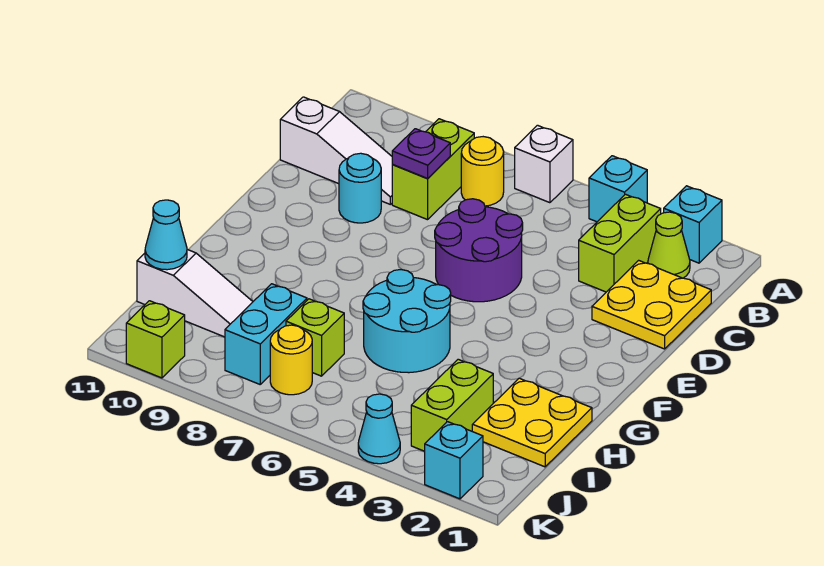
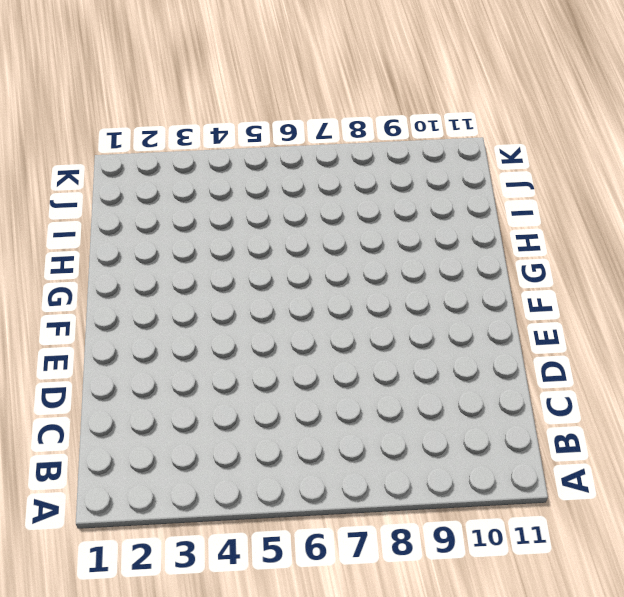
none -> cyan 1x1 brick [664,186,722,263]
none -> cyan 1x1 brick [589,156,647,222]
none -> white 1x1 brick [515,125,573,203]

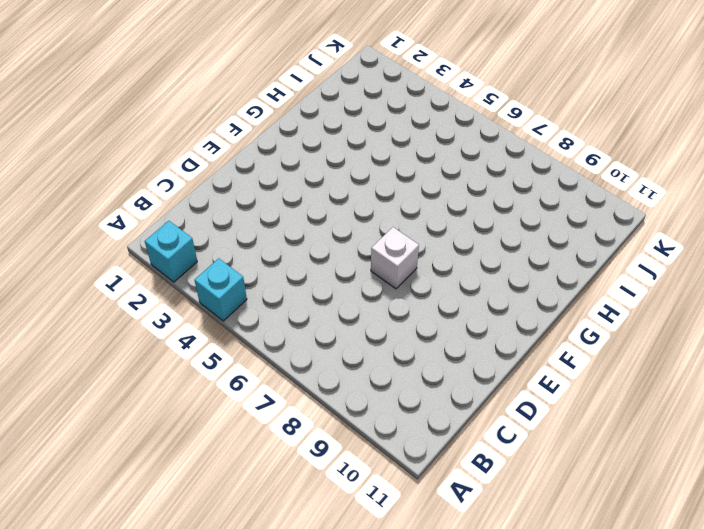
white 1x1 brick [371,227,419,289] -> white 1x1 brick moved to [515,125,573,203]
none -> lime 1x1 cone [648,212,690,278]
none -> lime 1x2 brick [579,194,661,292]
none -> yellow 1x1 round brick [461,137,504,206]

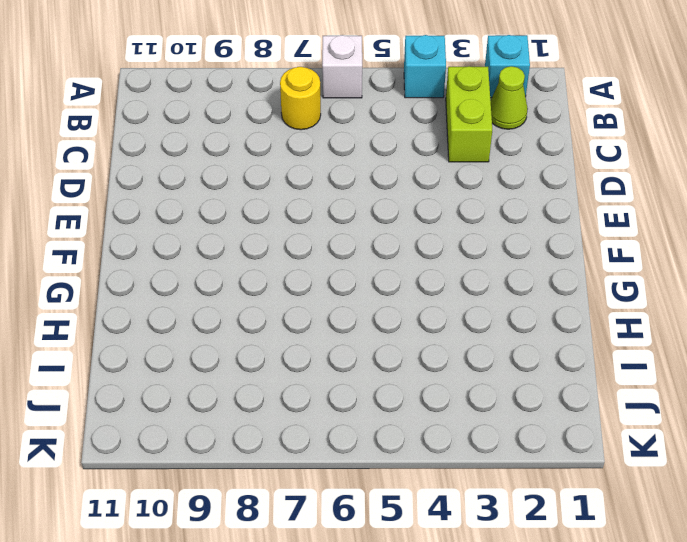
none -> lime 1x2 brick [392,119,474,220]
none -> yellow 2x2 plate [592,260,711,349]
none -> white 1x3 slope [280,97,392,204]

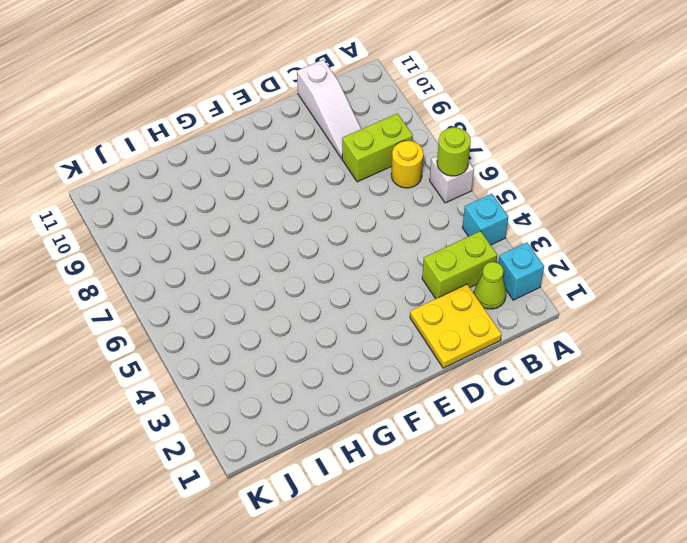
lime 1x1 round brick [437,127,471,176] -> none
none -> purple 2x2 round brick [435,199,523,302]
none -> cyan 1x1 round brick [339,153,381,223]
none -> cyan 2x2 round brick [363,270,451,373]

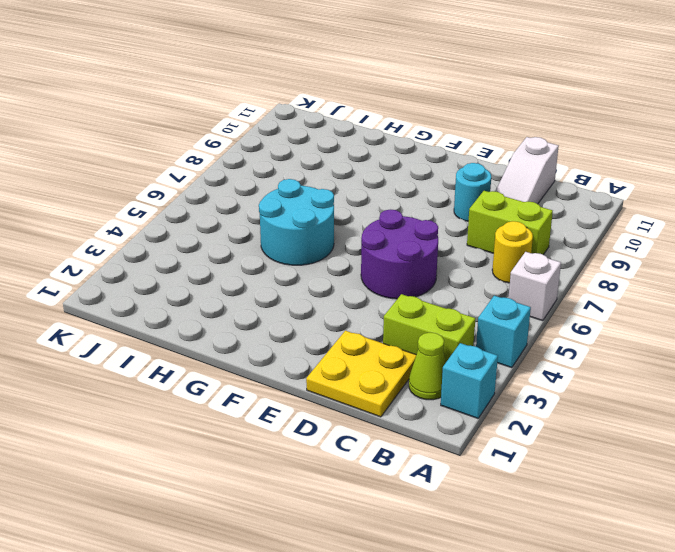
none -> yellow 2x2 plate [472,378,592,467]
none -> lime 1x2 brick [411,359,493,451]
none -> lime 1x1 brick [286,299,344,376]

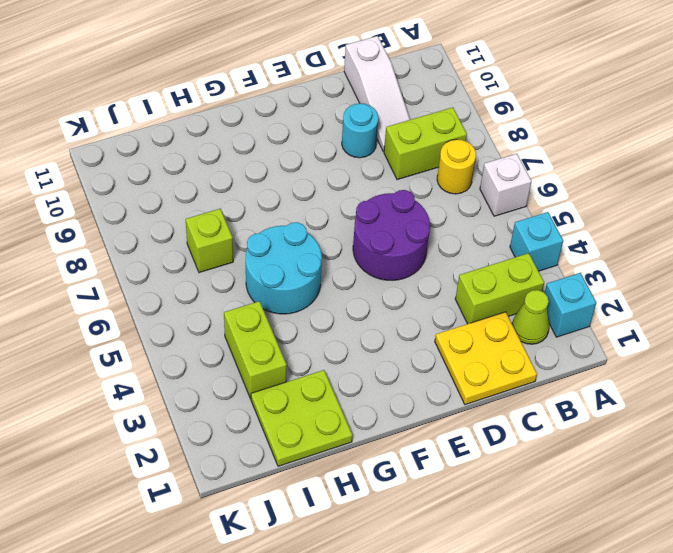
lime 2x2 plate [251,370,353,466] -> yellow 2x2 plate [472,378,592,467]
lime 1x2 brick [224,301,287,399] -> lime 1x2 brick turned to [411,359,493,451]
none -> cyan 1x2 brick [225,284,307,384]
none -> white 1x3 slope [137,250,253,337]
none -> yellow 1x1 round brick [270,325,312,395]

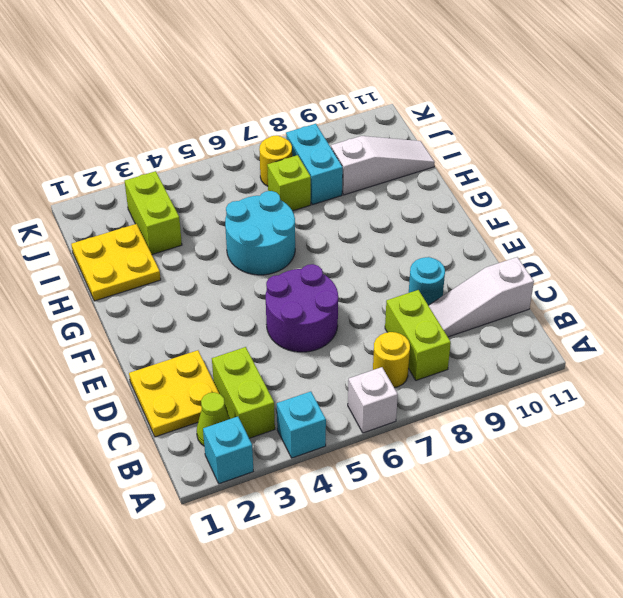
white 1x3 slope [331,136,435,195] -> white 1x3 slope turned to [137,250,253,337]
none -> cyan 1x1 brick [425,422,483,499]
none -> cyan 1x1 cone [358,394,400,464]
none -> lime 1x1 brick [126,301,185,378]

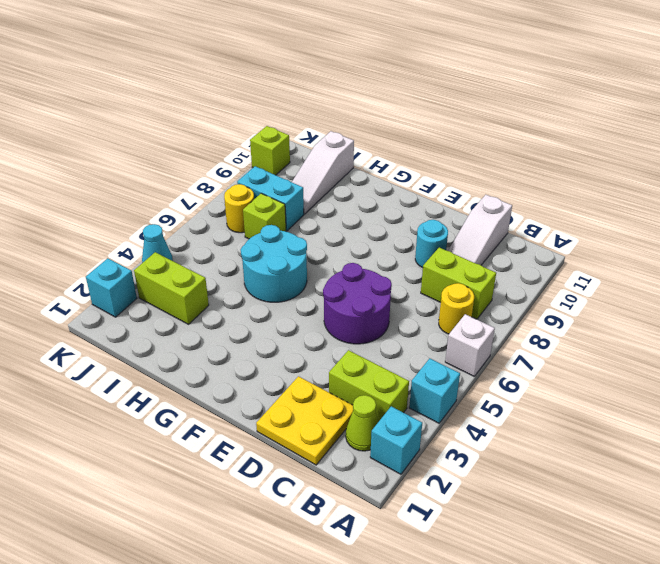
none -> yellow 2x2 plate [472,378,592,467]
none -> purple 1x1 plate [392,129,450,179]
none -> cyan 1x1 cone [145,200,187,270]

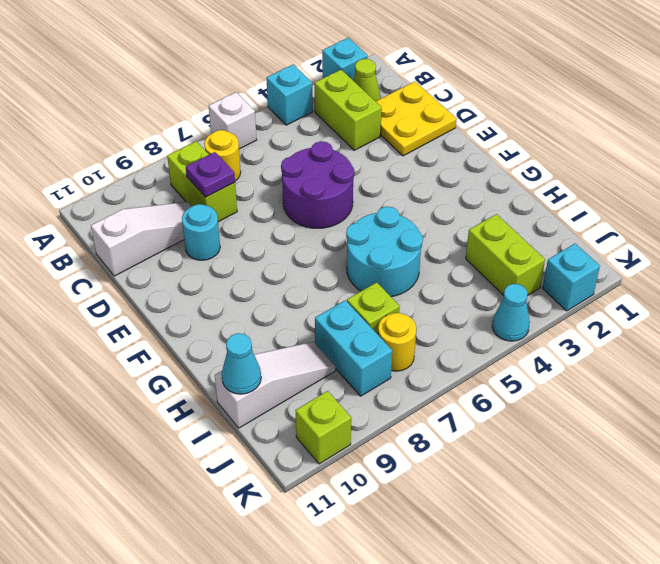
none -> yellow 2x2 plate [472,378,592,467]

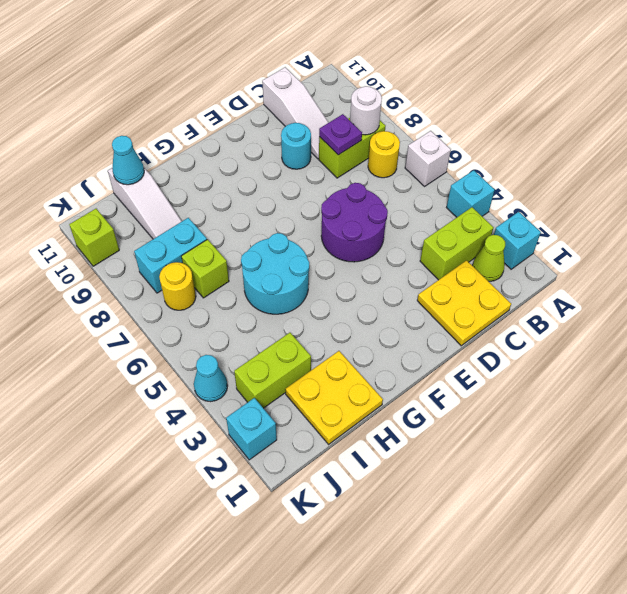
white 1x1 round brick [350,86,382,135] -> none

